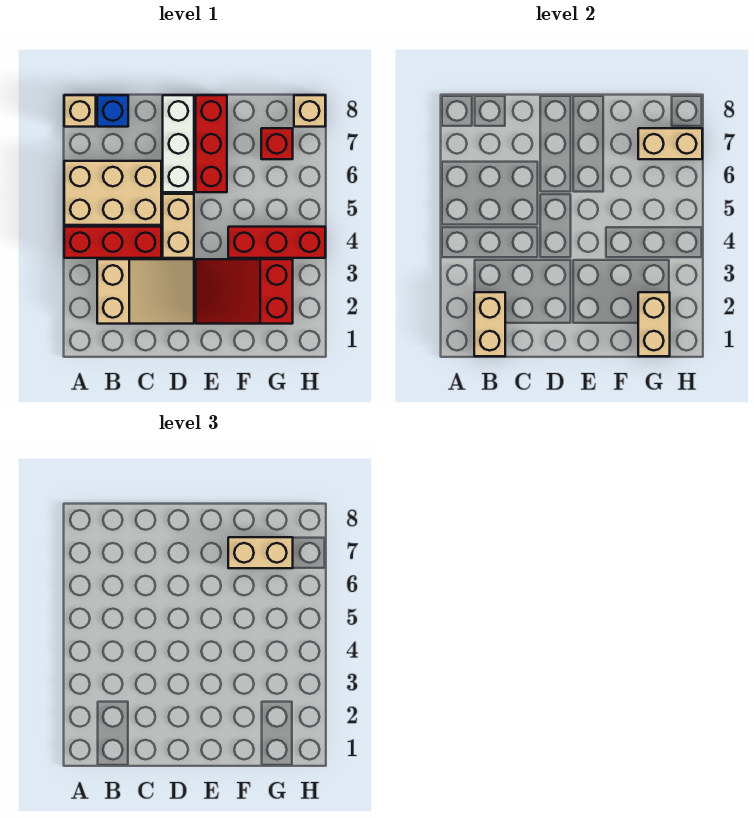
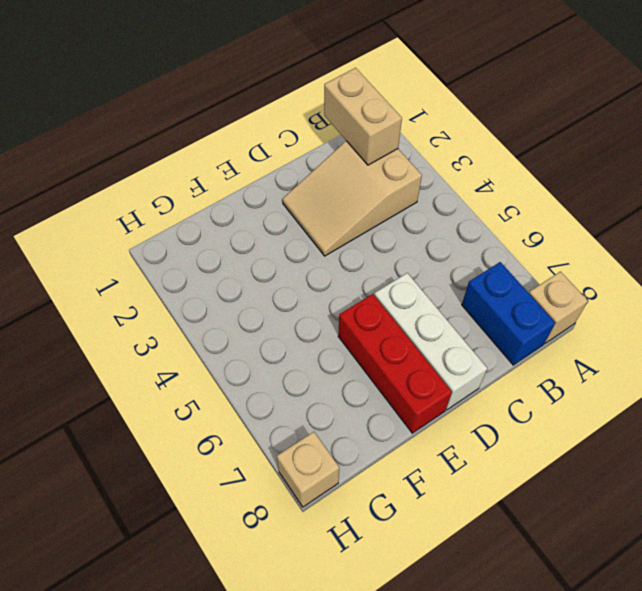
blue 1x2 brick [462,262,555,365] -> blue 1x1 brick [97,95,128,127]
none -> red 1x3 brick [64,227,161,258]
none -> tan 2x3 brick [64,161,161,225]
none -> tan 1x2 brick [163,194,194,258]

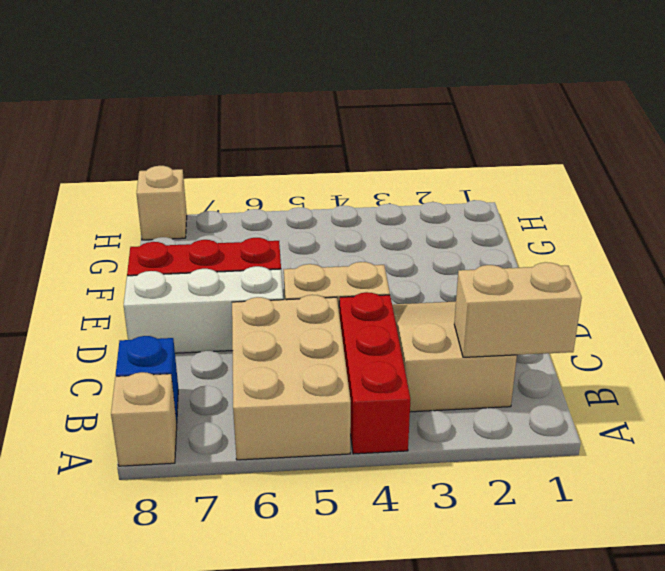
none -> red 2x3 slope [196,259,293,324]
none -> red 1x3 brick [228,227,325,258]
none -> red 1x1 brick [261,128,293,159]

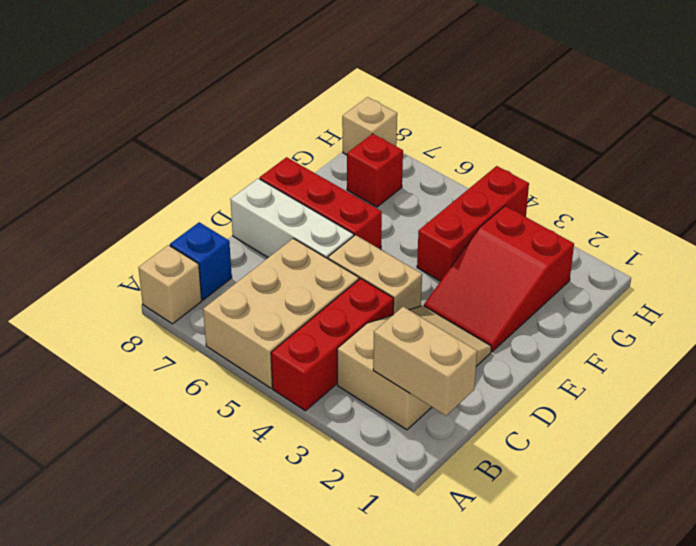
none -> tan 1x2 brick [638,292,670,356]
none -> tan 1x2 brick [638,128,702,159]
none -> tan 1x2 brick [228,537,293,568]

